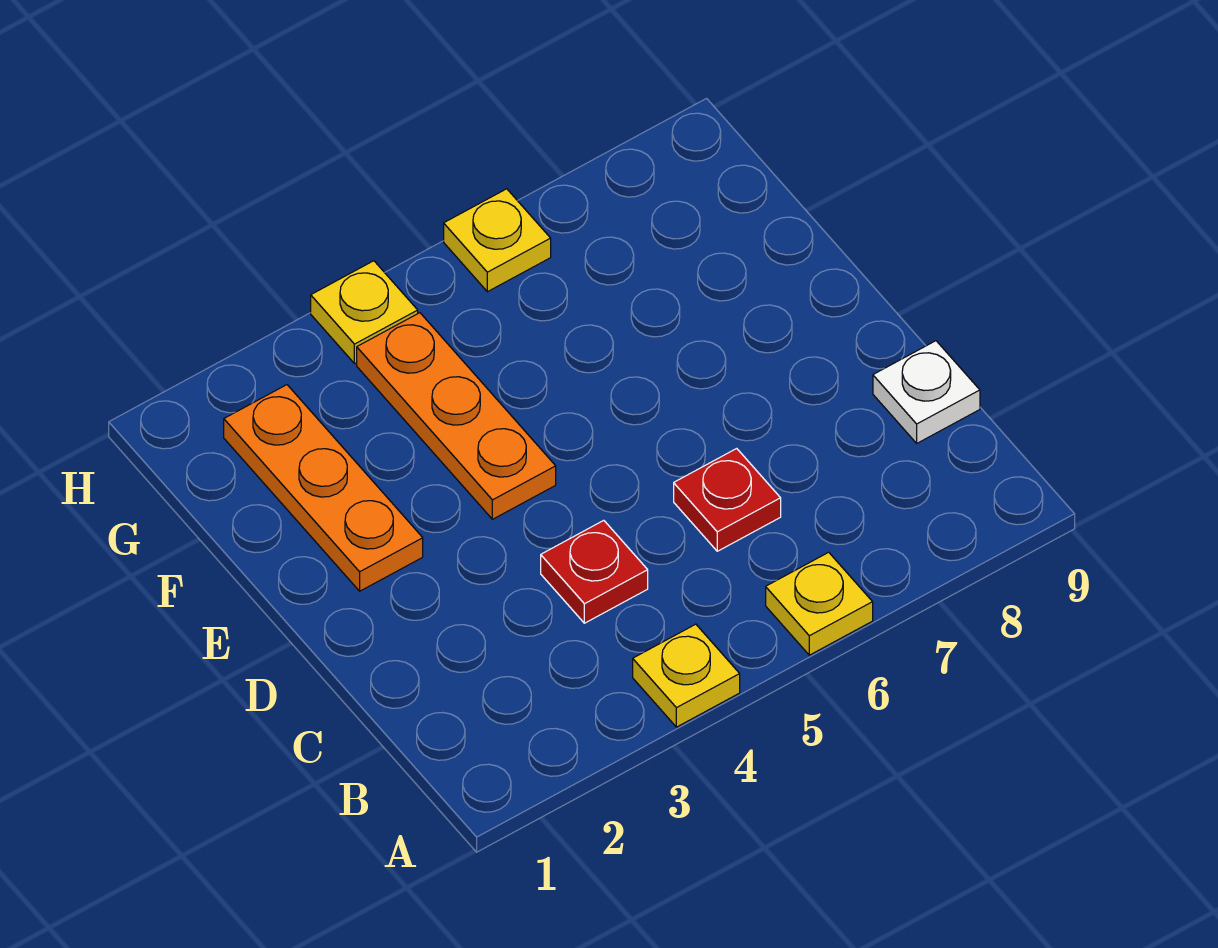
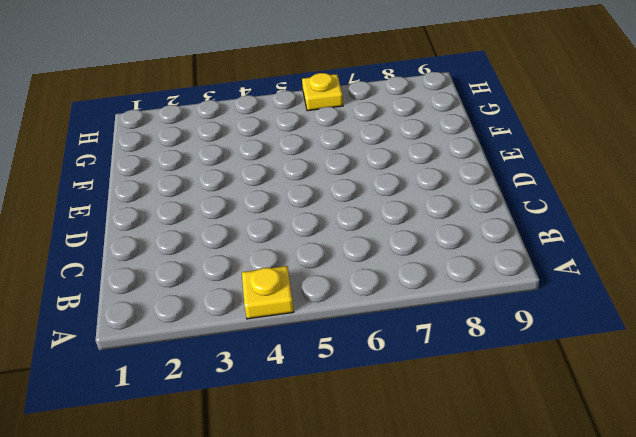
none -> yellow 1x1 plate [766,552,873,655]
none -> red 1x1 plate [541,520,648,623]

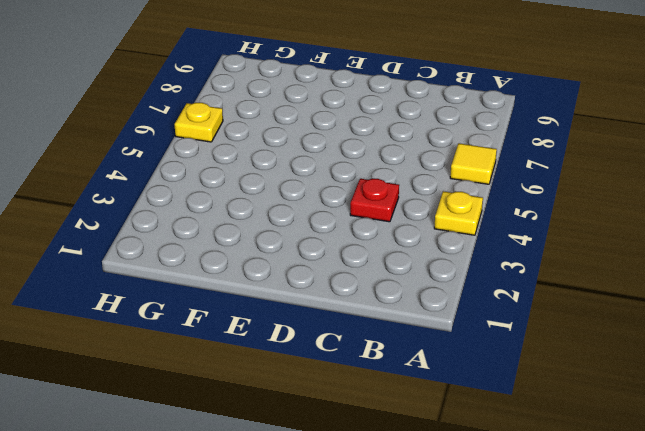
yellow 1x1 tile [450,143,497,184] -> yellow 1x1 plate [766,552,873,655]
none -> red 1x1 plate [674,449,781,551]
none -> white 1x1 plate [873,341,980,443]

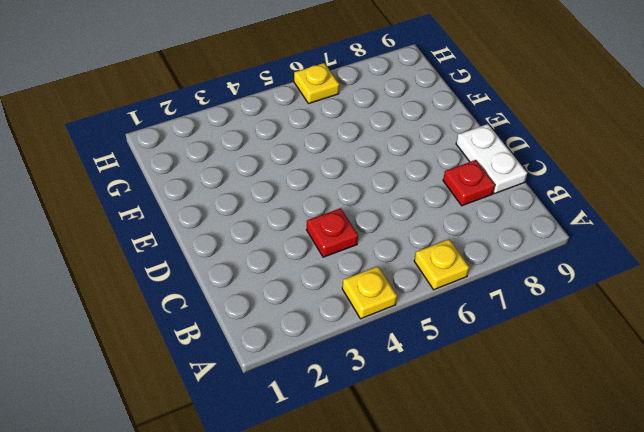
red 1x1 plate [443,160,495,206] -> red 1x1 plate moved to [674,449,781,551]
white 1x2 plate [456,124,527,194] -> white 1x1 plate [873,341,980,443]
none -> orange 1x3 plate [224,385,423,591]
none -> orange 1x3 plate [357,313,556,519]

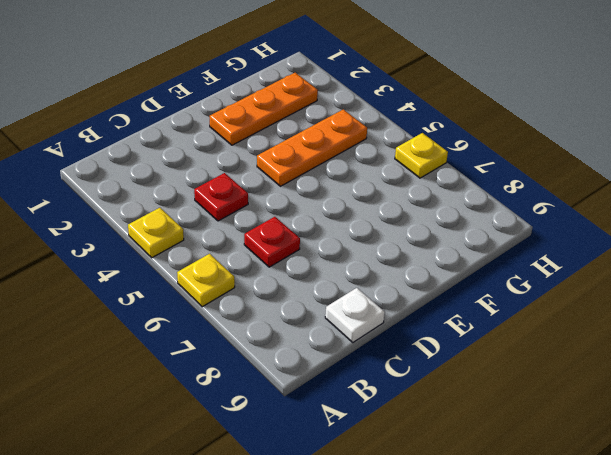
none -> yellow 1x1 plate [311,261,418,364]

